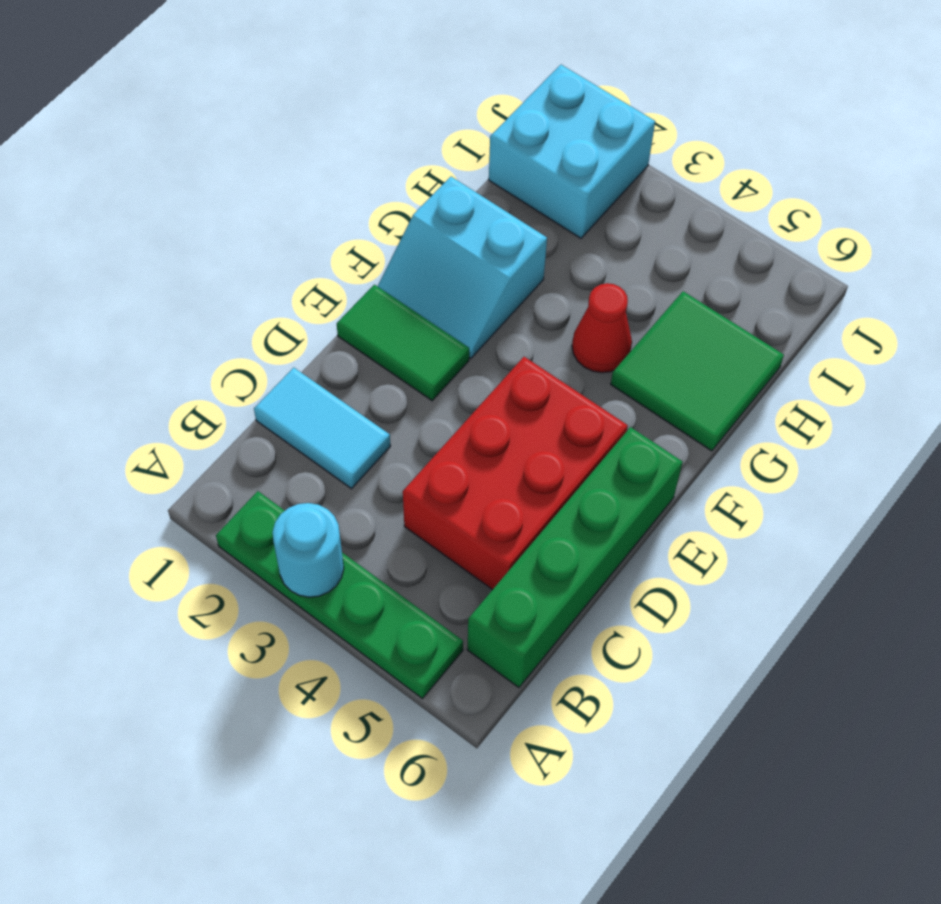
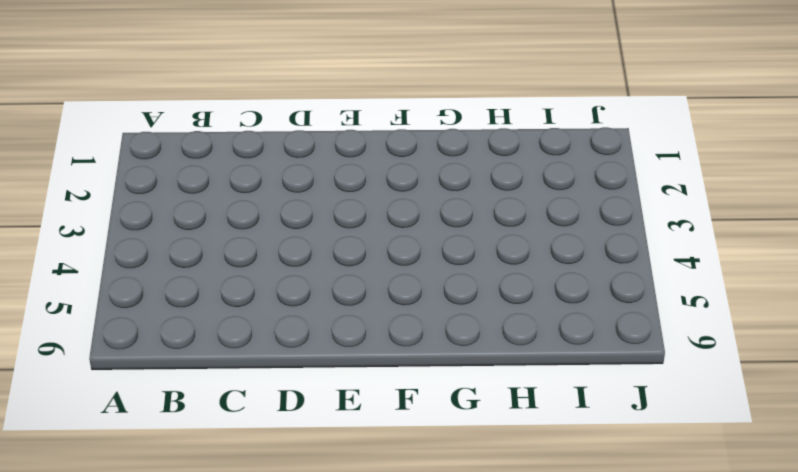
none -> green 1x4 plate [216,491,463,699]
none -> green 1x4 brick [467,427,683,688]

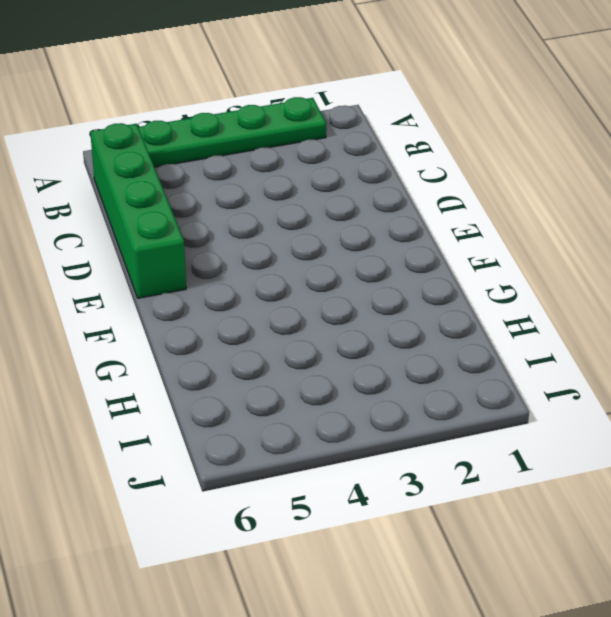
none -> cyan 1x2 tile [254,368,390,489]
none -> red 2x3 brick [403,357,628,590]

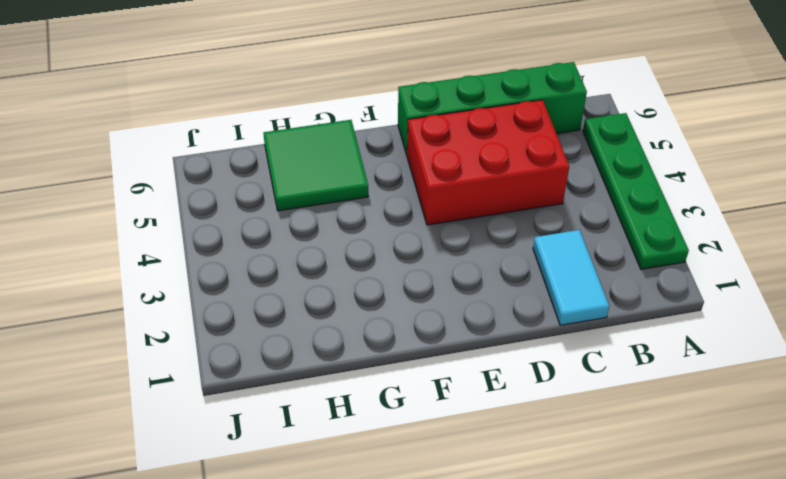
none -> green 1x2 tile [337,285,469,401]
none -> cyan 2x2 slope [378,177,547,358]

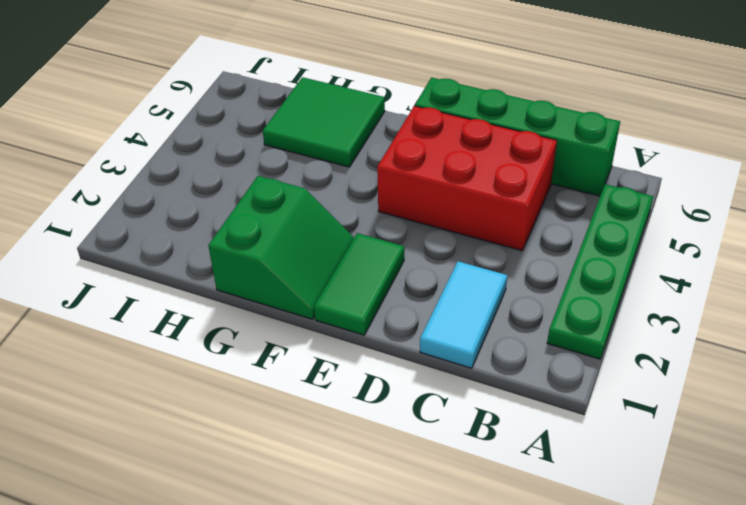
green 2x2 slope [208,176,354,319] -> cyan 2x2 slope [378,177,547,358]
none -> red 1x1 cone [572,283,632,373]
none -> cyan 2x2 brick [489,65,655,238]

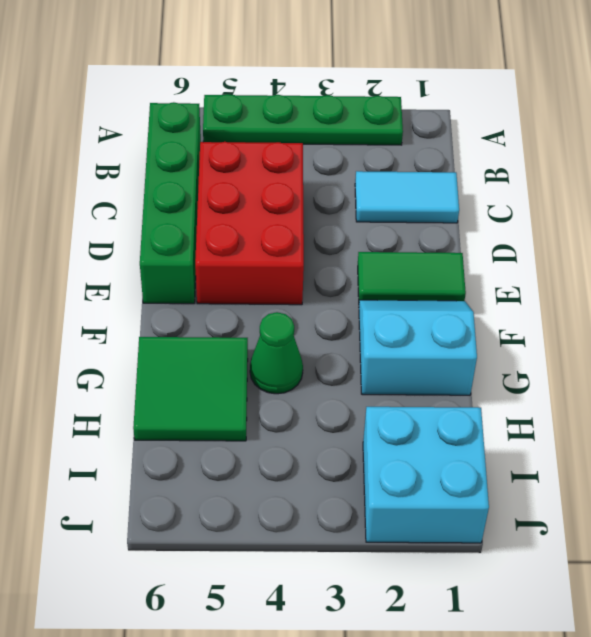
green 1x1 cone [250,312,303,394] -> red 1x1 cone [572,283,632,373]
none -> cyan 1x1 round brick [273,503,344,597]

